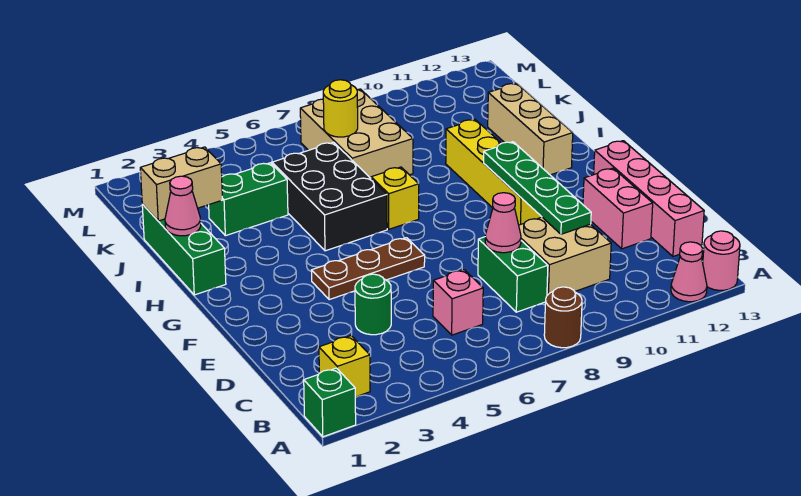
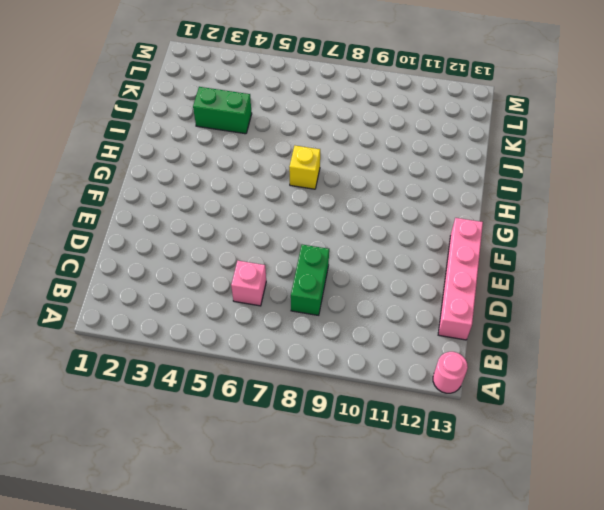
none -> green 1x1 brick [304,368,356,437]
none -> brown 1x1 round brick [544,287,582,348]
none -> pink 1x1 cone [671,242,707,302]

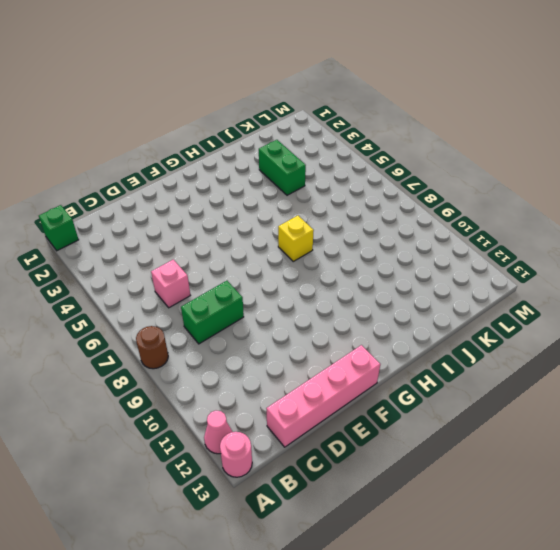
none -> yellow 1x1 brick [319,336,370,397]
none -> tan 2x2 brick [519,217,611,295]
none -> green 1x1 round brick [355,274,391,335]

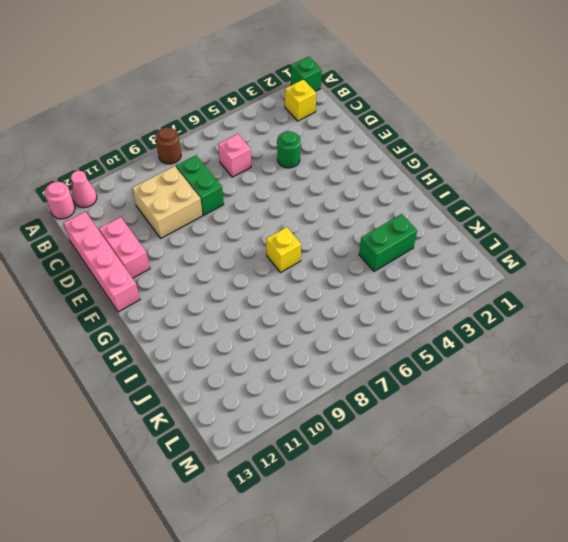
none -> brown 1x3 plate [312,238,425,300]
none -> yellow 1x4 brick [446,120,541,225]
none -> green 1x3 brick [142,204,226,295]

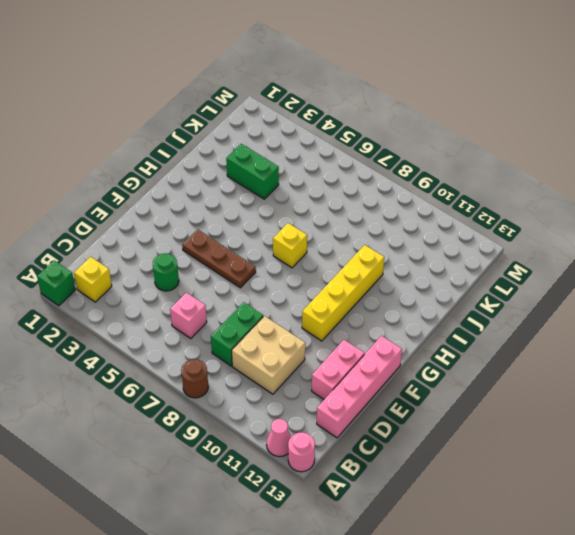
none -> green 1x3 brick [142,204,226,295]
none -> black 2x3 brick [272,142,387,251]
none -> tan 1x3 brick [488,83,573,175]

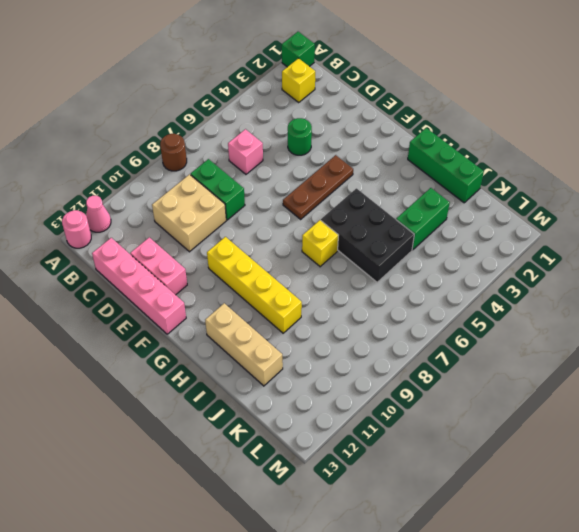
none -> tan 2x3 brick [300,89,413,178]
none -> pink 1x1 cone [485,193,521,253]
none -> green 1x4 plate [484,142,591,234]

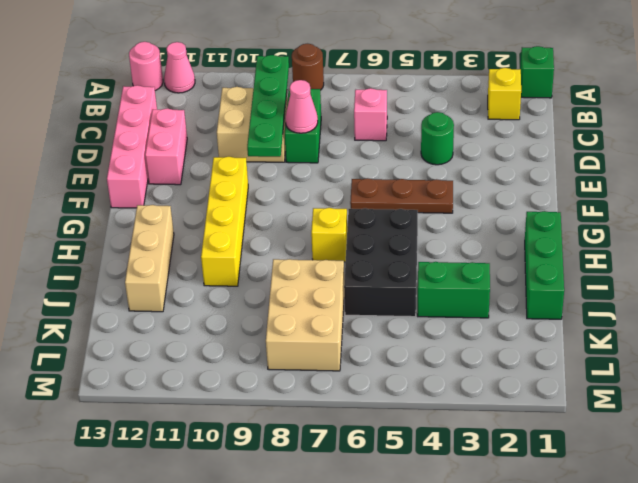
green 1x4 plate [247,55,289,157] -> green 1x4 plate moved to [484,142,591,234]
none -> pink 1x1 cone [165,176,201,236]
none -> tan 1x2 brick [140,147,222,221]
none -> yellow 1x1 round brick [323,80,358,137]

